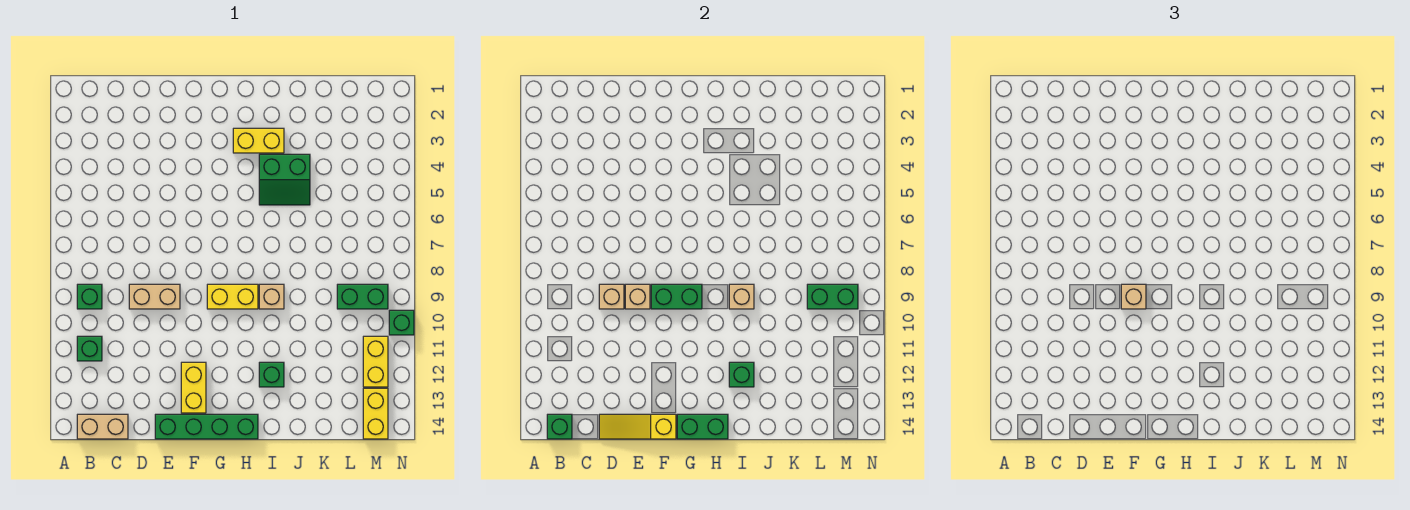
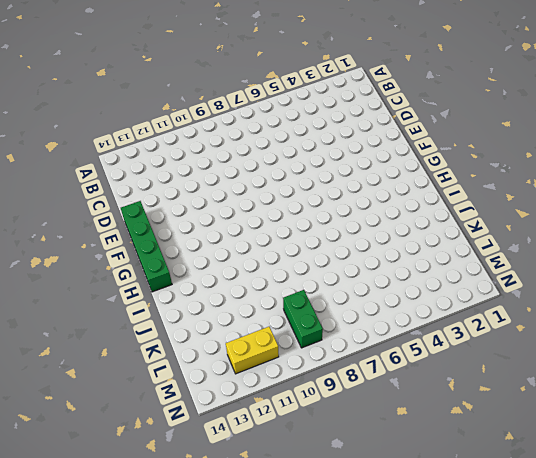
none -> green 1x1 brick [77,284,102,309]
none -> green 1x1 brick [77,336,102,361]
none -> tan 1x2 brick [77,414,128,439]

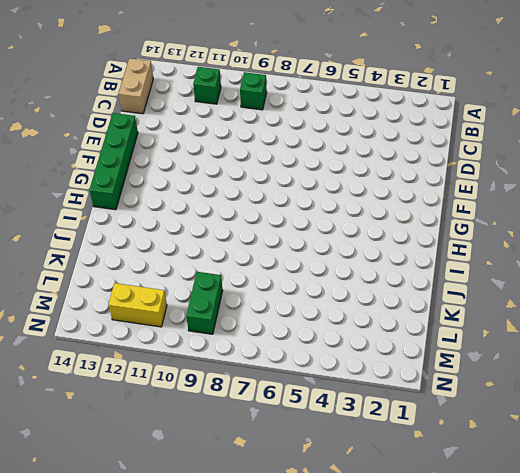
none -> tan 1x2 brick [129,284,180,309]
none -> yellow 1x2 brick [181,362,206,413]
none -> yellow 1x2 brick [207,284,258,309]

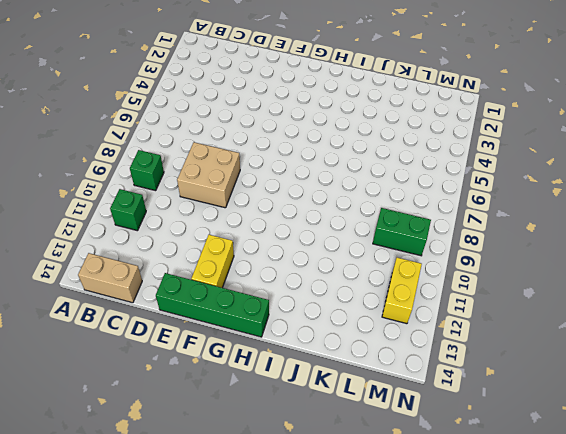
tan 2x2 brick [177,142,240,208] -> tan 1x2 brick [129,284,180,309]
none -> yellow 1x2 brick [207,284,258,309]
none -> yellow 1x2 brick [233,128,284,153]
none -> green 2x2 slope [259,154,310,205]

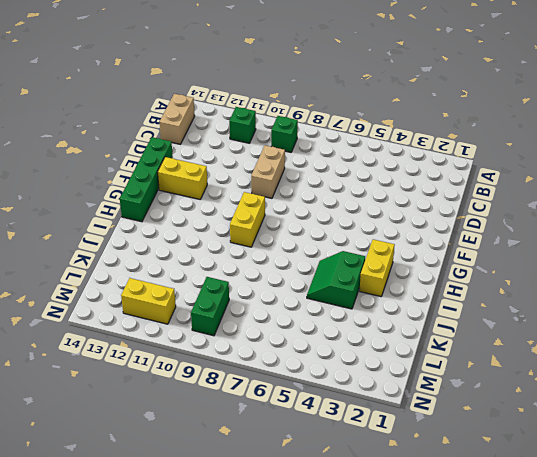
none -> tan 1x1 brick [259,284,284,309]
none -> green 1x1 brick [259,362,284,387]
none -> yellow 1x2 brick [363,388,388,439]

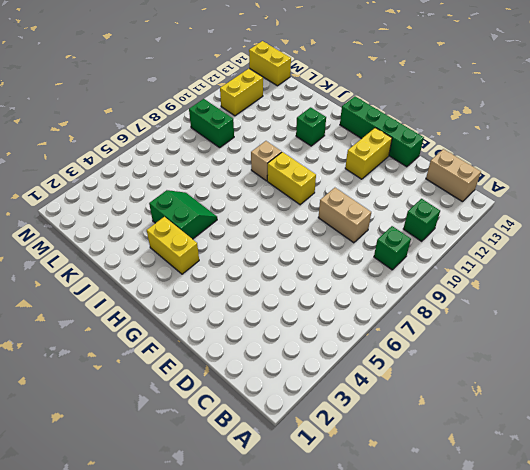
yellow 1x2 brick [249,41,291,86] -> yellow 1x2 brick turned to [363,388,388,439]
none -> green 1x1 brick [389,310,414,335]
none -> green 1x1 brick [547,414,572,439]
none -> tan 1x1 brick [599,284,624,309]

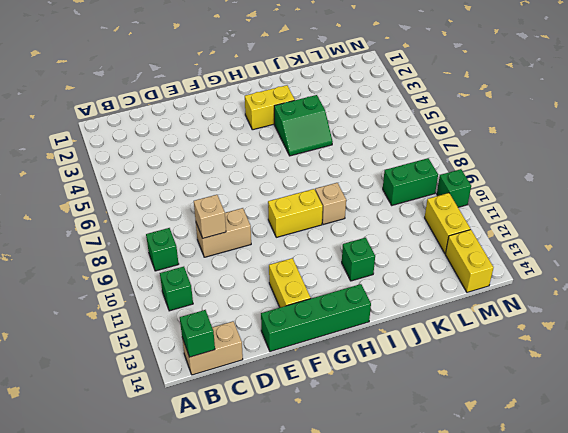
none -> yellow 1x3 slope [599,414,676,439]
none -> tan 1x1 brick [625,284,650,309]
none -> green 1x2 brick [651,284,702,309]

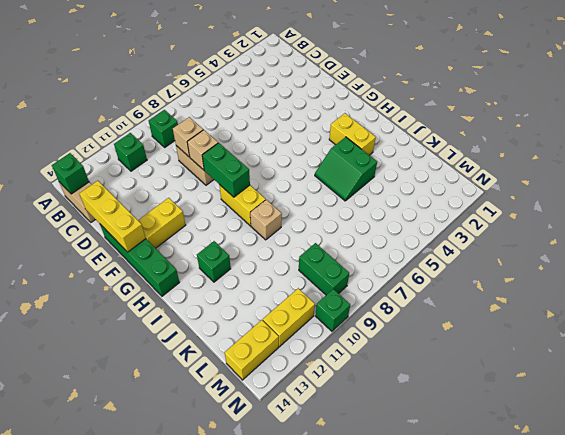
yellow 1x3 brick [79,181,146,252] -> yellow 1x3 slope [599,414,676,439]
none -> green 1x2 brick [677,414,728,439]
none -> tan 1x1 brick [729,284,754,309]
none -> green 1x1 brick [729,362,754,387]

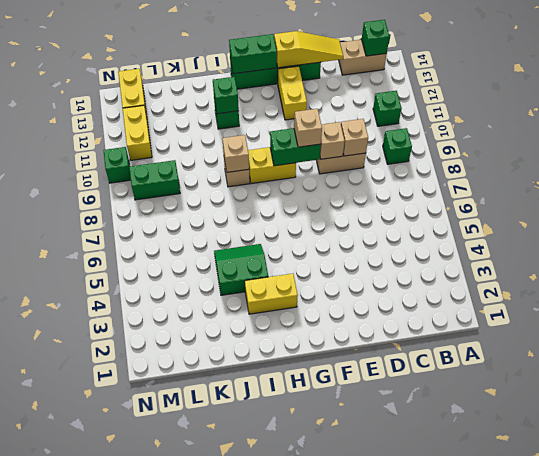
none -> green 1x2 brick [807,284,858,309]

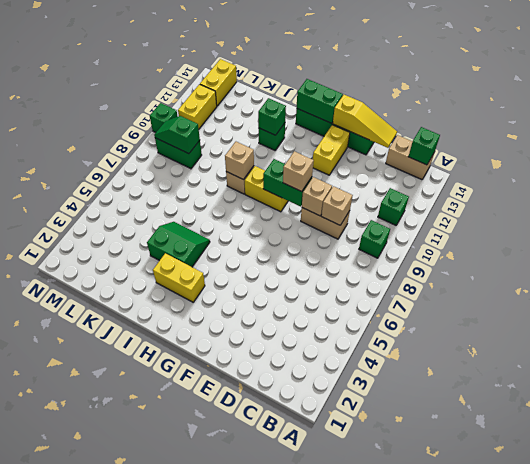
green 1x2 slope [154,116,200,154] -> green 1x2 brick [807,284,858,309]

